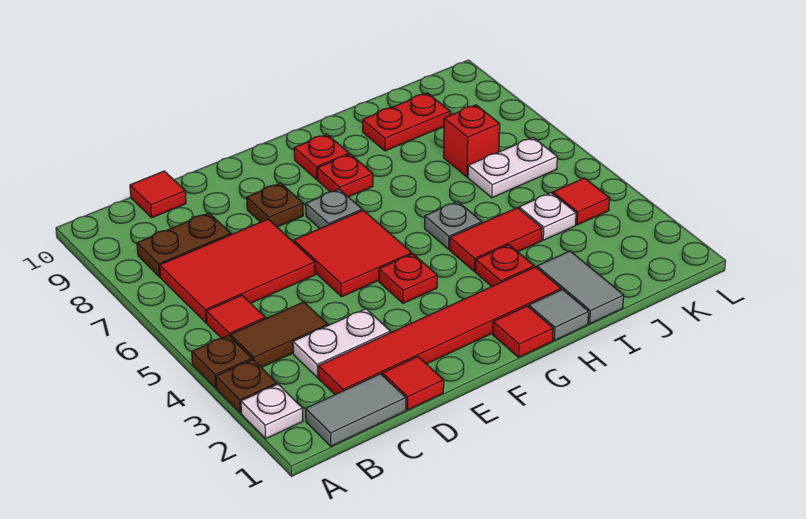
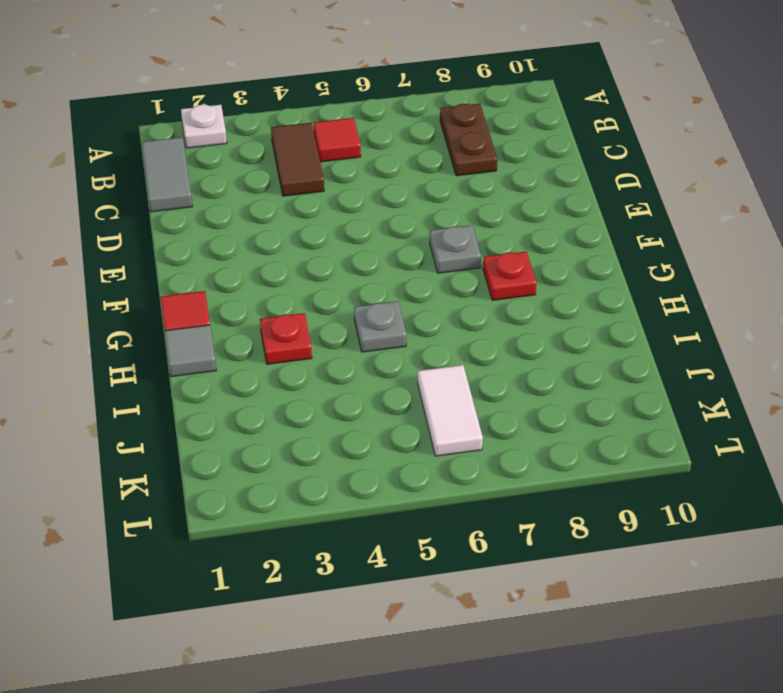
white 1x2 tile [418,365,483,456] -> white 1x2 plate [468,138,557,198]
none -> brown 1x1 plate [216,360,277,413]
none -> brown 1x1 plate [192,335,252,388]
none -> red 2x3 tile [160,219,315,323]

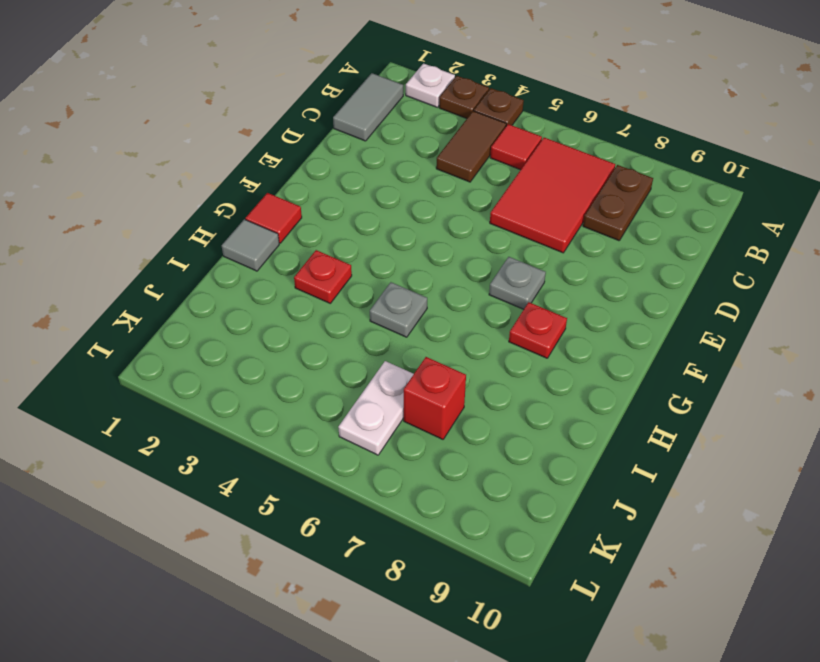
none -> red 1x6 tile [318,267,561,395]
none -> white 1x2 plate [293,309,390,378]
none -> red 1x1 tile [130,171,186,218]

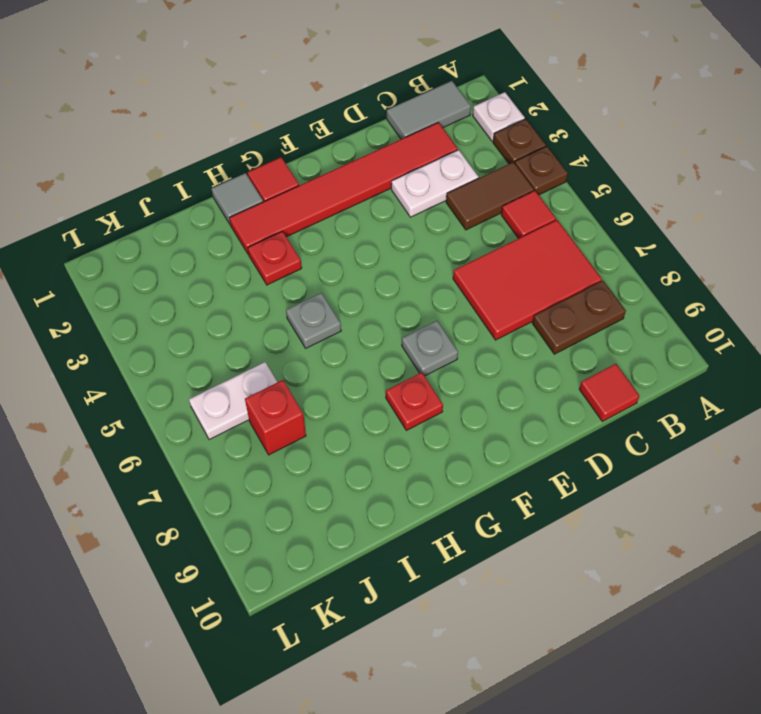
none -> red 1x1 tile [382,357,444,410]
none -> red 2x2 tile [294,210,412,297]
none -> brown 1x1 plate [247,183,303,227]

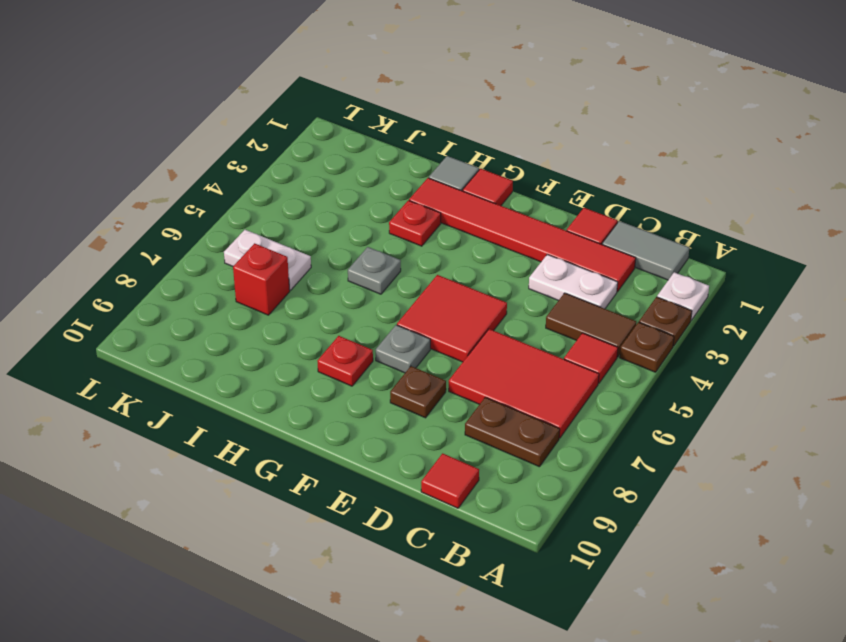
none -> red 1x1 plate [379,254,437,303]
none -> red 1x1 plate [294,134,349,179]
none -> red 1x2 tile [450,208,542,271]

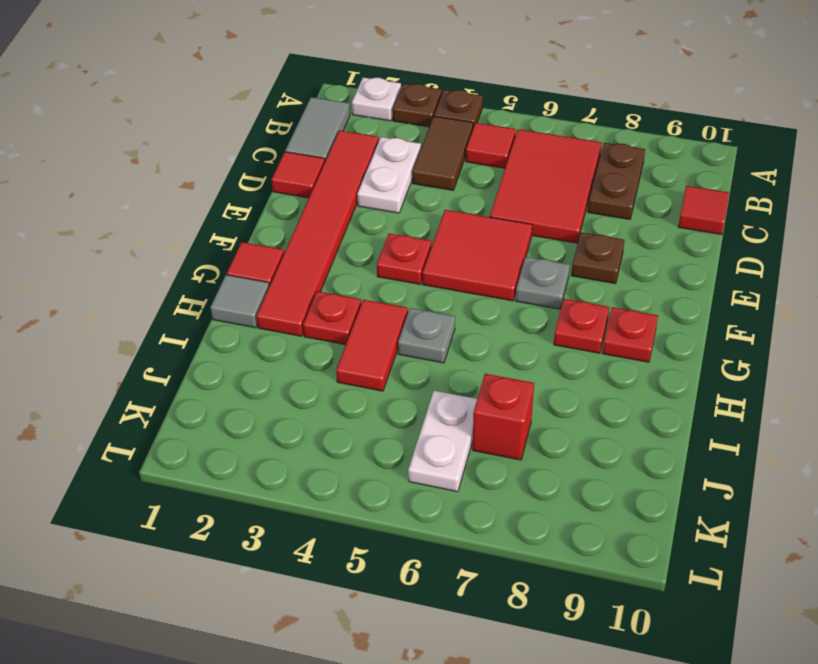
none -> grey 1x2 tile [537,251,624,324]
none -> red 1x2 plate [363,93,450,151]
none -> white 1x1 plate [519,193,576,240]

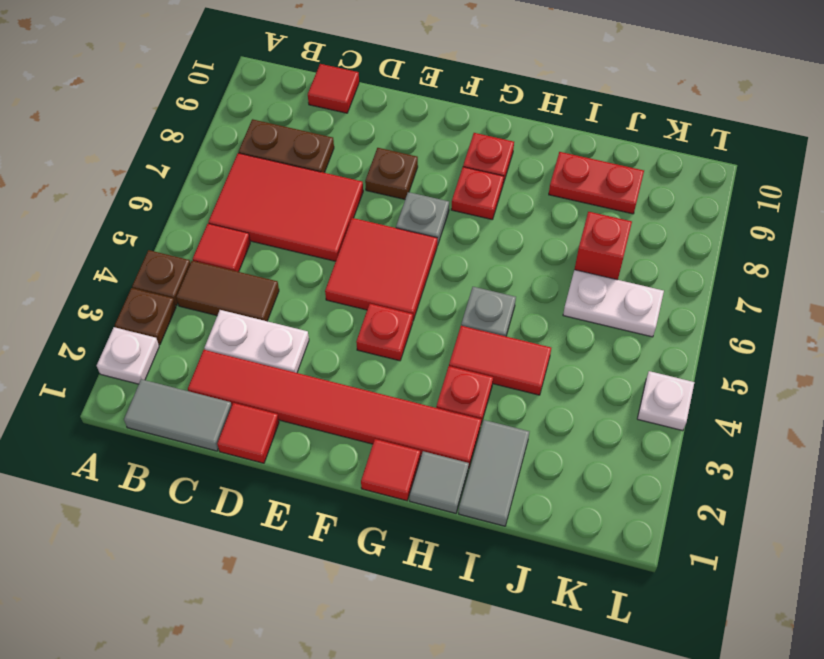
white 1x1 plate [637,371,694,431] -> white 1x1 plate moved to [519,193,576,240]
none -> red 1x1 tile [553,178,610,225]

